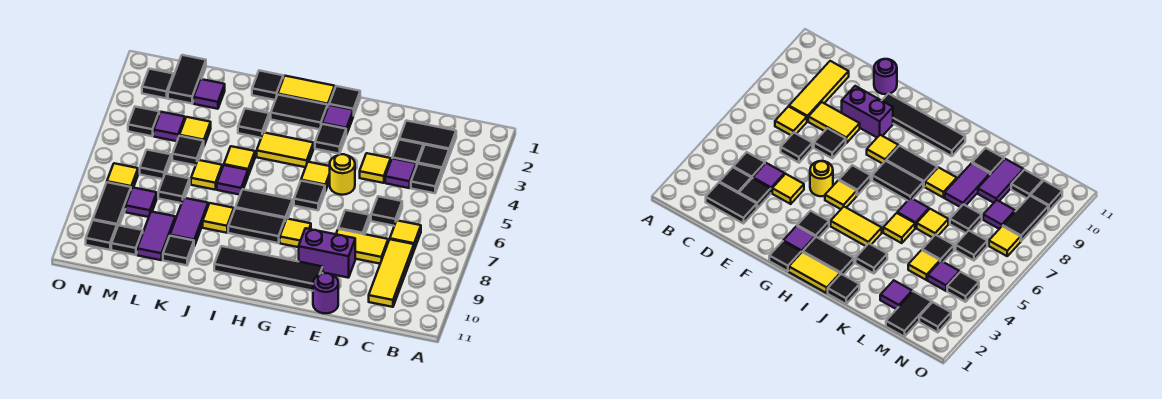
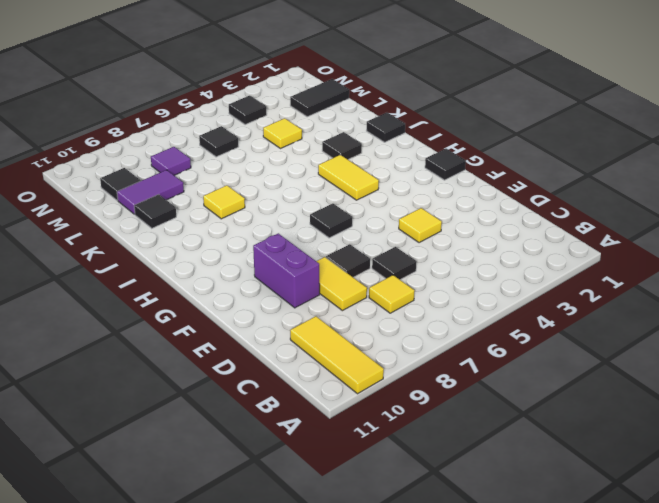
yellow 1x3 tile [290,316,384,394] -> yellow 1x3 tile turned to [369,239,414,307]
none -> black 1x2 tile [399,121,456,155]
none -> black 1x1 tile [418,145,449,174]
none -> black 1x1 tile [411,164,442,193]
none -> black 1x1 tile [392,140,423,166]

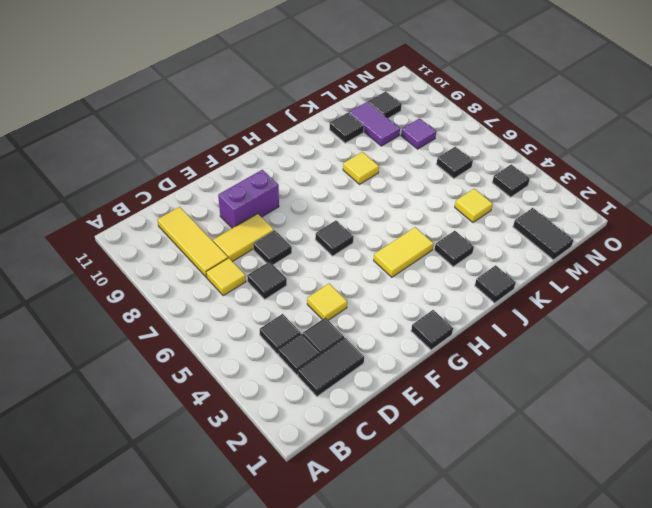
none -> purple 1x1 tile [385,158,416,188]
none -> purple 1x1 round brick [313,273,338,313]
none -> yellow 1x1 round brick [330,154,355,195]
none -> black 1x4 tile [214,246,323,291]

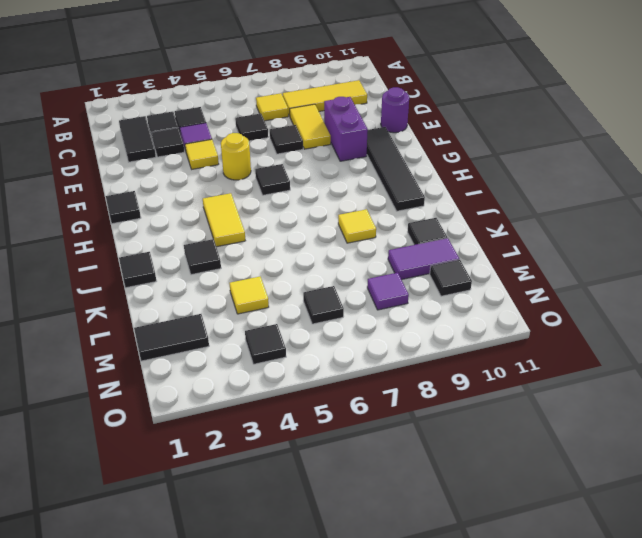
none -> purple 1x1 tile [322,105,353,135]
none -> black 1x1 tile [315,124,346,154]
none -> yellow 1x1 tile [301,162,330,191]
none -> yellow 1x1 tile [280,219,311,247]

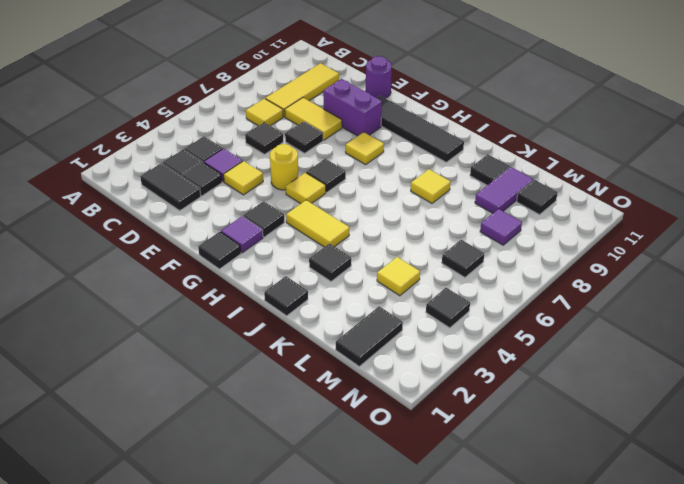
none -> yellow 1x2 tile [278,76,335,106]
none -> black 1x2 tile [271,95,328,129]
none -> black 1x2 tile [235,189,292,221]
none -> black 1x2 tile [228,208,285,243]

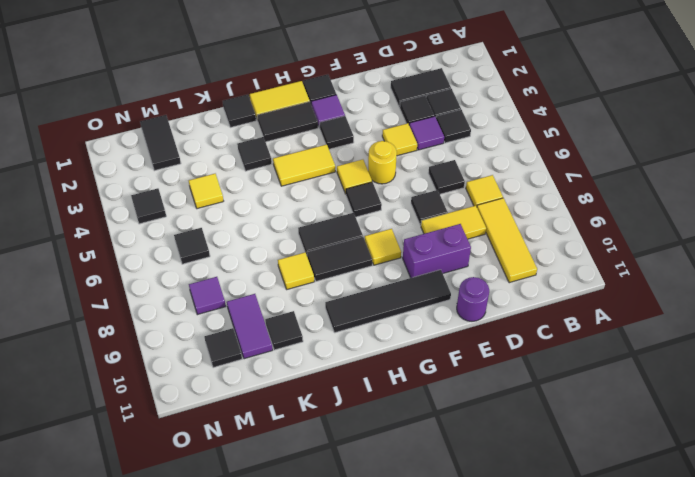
none -> yellow 1x1 tile [224,146,255,175]
none -> purple 1x1 tile [217,165,248,195]
none -> yellow 1x1 tile [191,160,222,190]
none -> purple 1x2 tile [170,198,208,246]

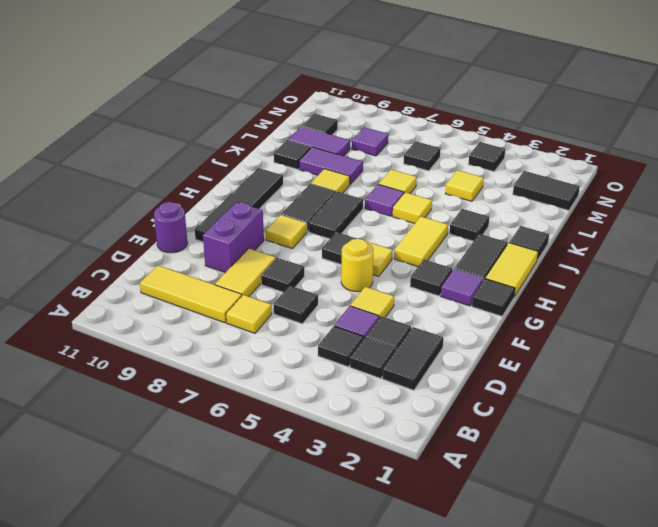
none -> purple 1x1 tile [194,79,225,109]
none -> black 1x1 tile [172,136,204,165]
none -> black 1x1 tile [158,174,190,203]
none -> purple 1x1 tile [154,112,185,141]

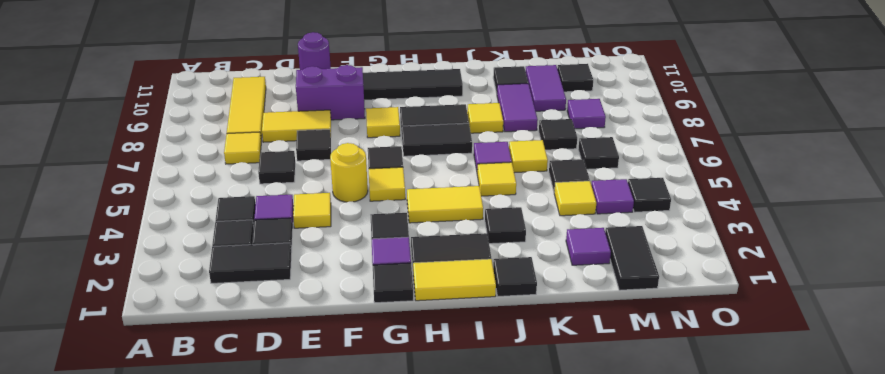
none -> black 1x1 tile [142,69,173,98]
none -> yellow 1x1 tile [107,163,138,189]
none -> black 1x2 tile [93,182,131,227]
none -> black 1x1 tile [86,220,117,250]

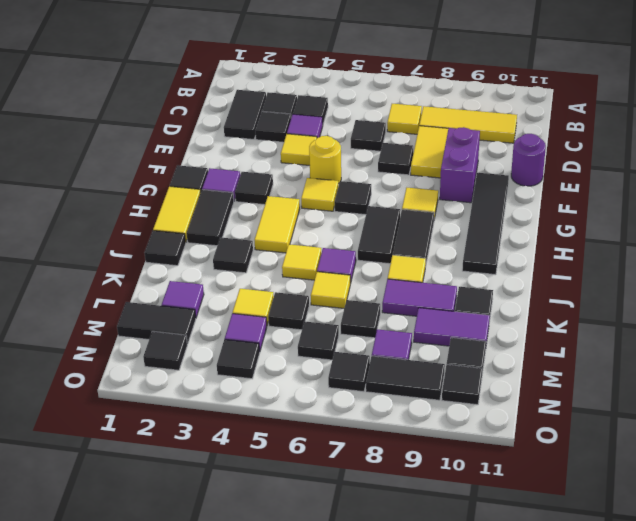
black 1x1 tile [328,352,370,392] -> yellow 1x1 tile [107,163,138,189]

